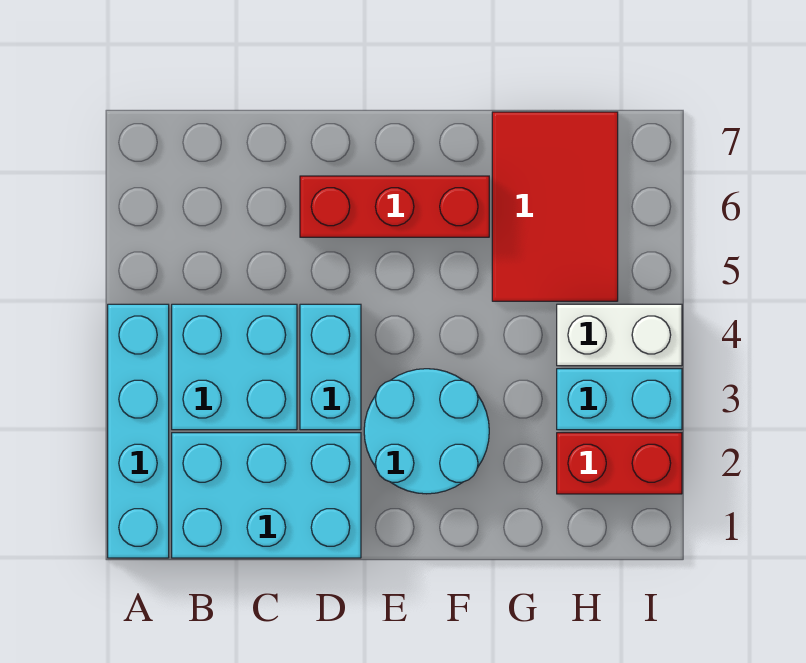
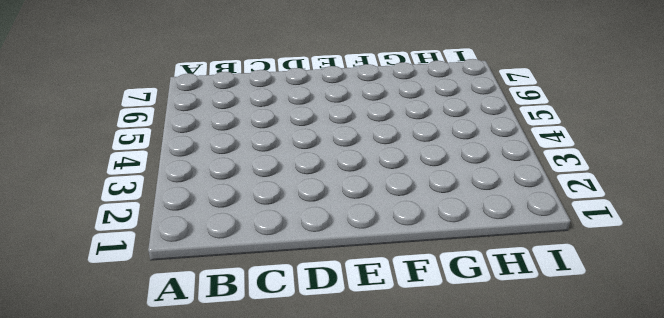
none -> cyan 1x4 brick [108,304,169,558]
none -> cyan 2x3 brick [172,433,361,558]

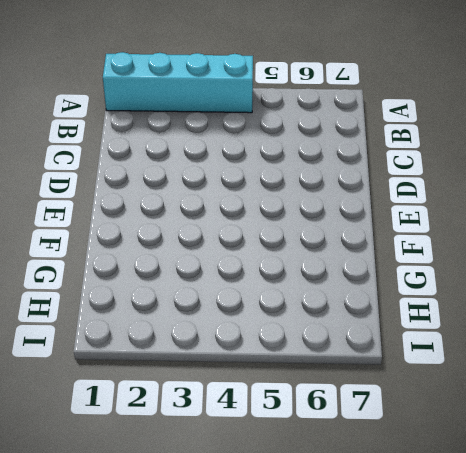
none -> cyan 2x3 brick [172,433,361,558]
none -> cyan 2x2 brick [172,304,297,430]

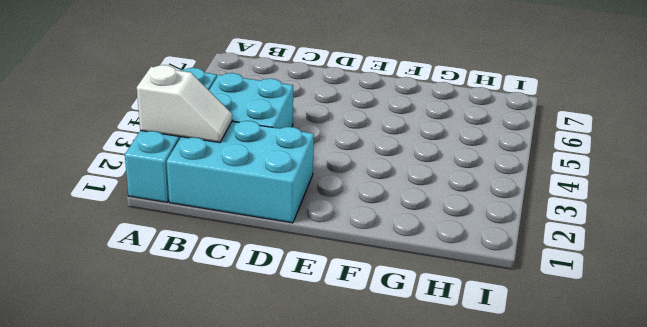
white 1x2 slope [137,65,232,143] -> none
none -> cyan 1x2 brick [300,304,361,430]
none -> red 1x3 brick [300,176,489,237]

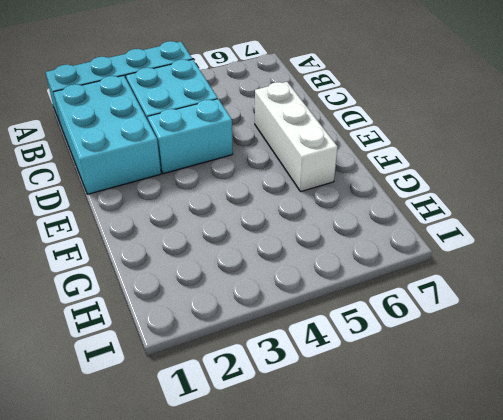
white 1x3 brick [255,82,338,192] -> red 1x3 brick [300,176,489,237]
none -> cyan 2x2 round brick [364,369,489,494]
none -> red 2x3 tile [492,112,618,301]

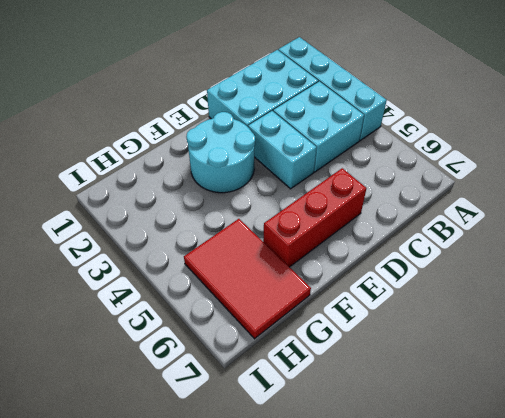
none -> red 1x2 brick [557,433,682,494]
none -> cyan 1x2 brick [557,369,682,430]

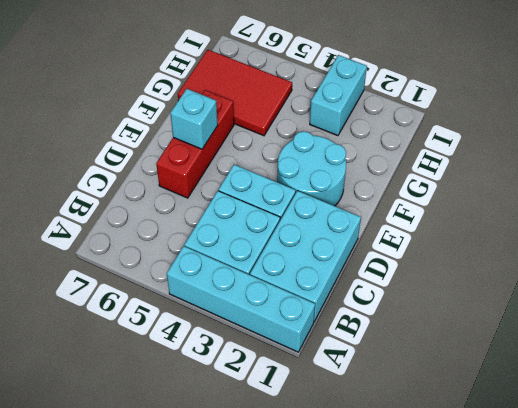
cyan 1x1 brick [170,89,218,149] -> none
none -> red 1x2 brick [557,433,682,494]
none -> white 1x2 brick [557,304,682,366]

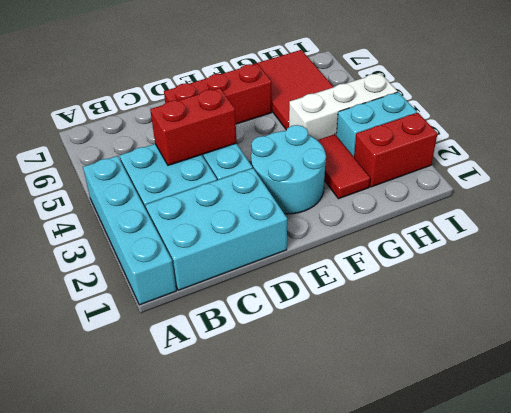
red 1x2 brick [150,88,237,165] -> none
red 1x2 tile [317,134,370,199] -> none
white 1x3 brick [289,73,398,140] -> white 1x2 brick [557,304,682,366]

